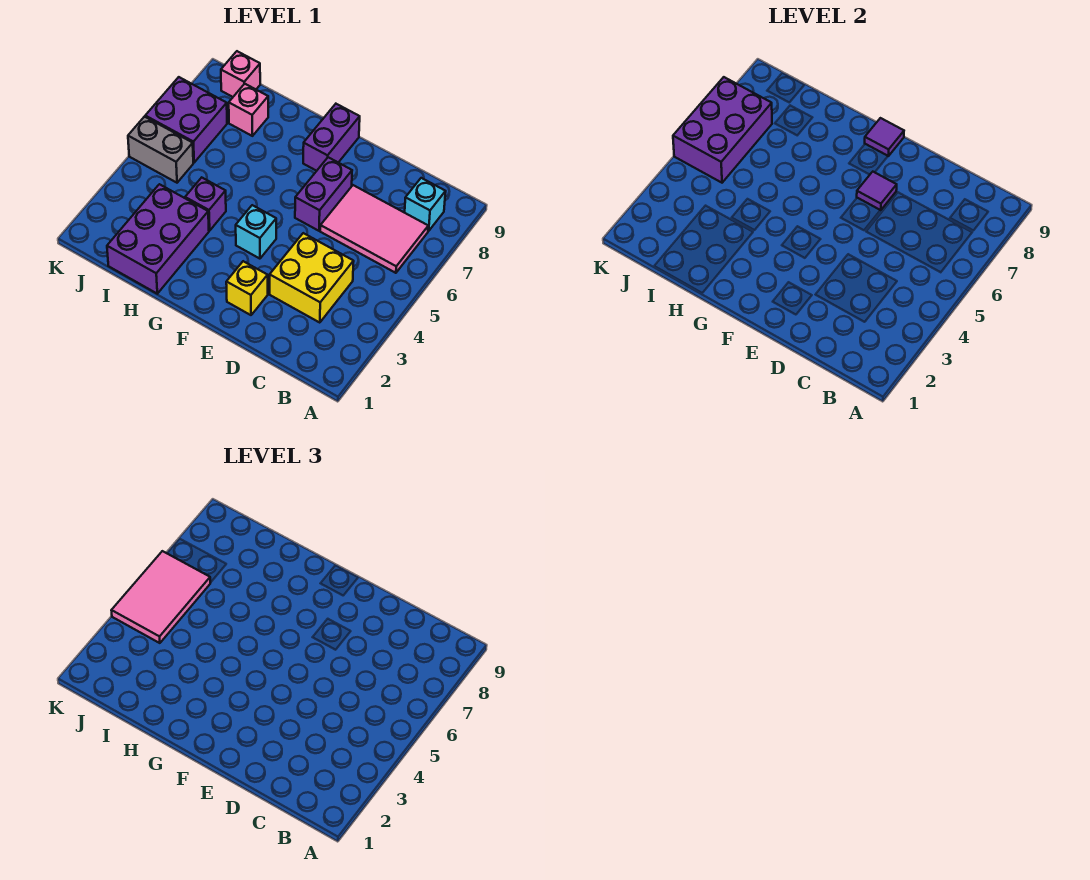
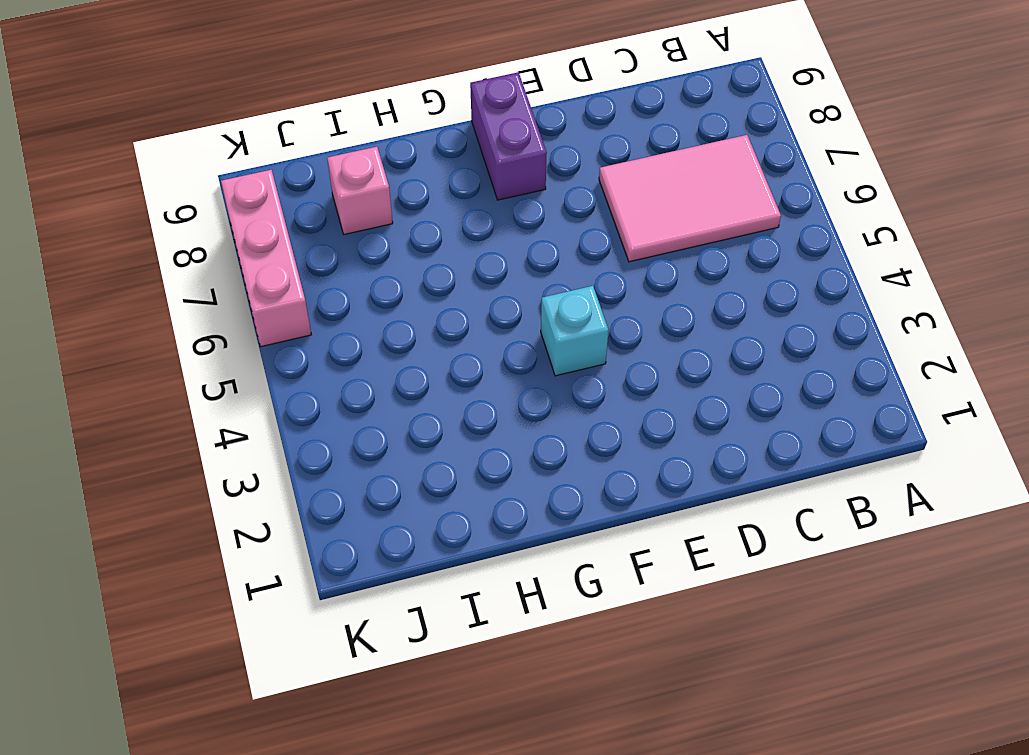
pink 1x3 brick [221,170,311,347] -> purple 2x2 brick [145,77,227,162]
none -> cyan 1x1 brick [405,178,446,231]
none -> yellow 2x2 brick [270,233,354,323]
none -> yellow 1x1 brick [226,261,268,315]

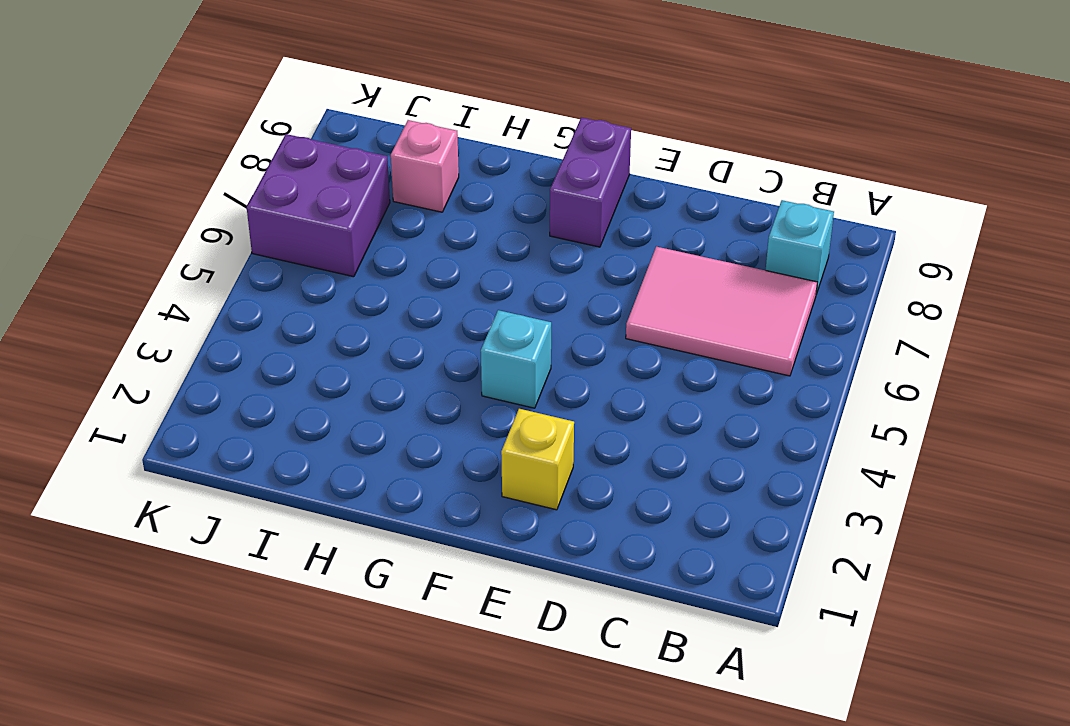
none -> yellow 2x2 brick [270,233,354,323]
none -> purple 1x2 brick [295,157,352,231]
none -> purple 2x3 brick [107,184,209,294]

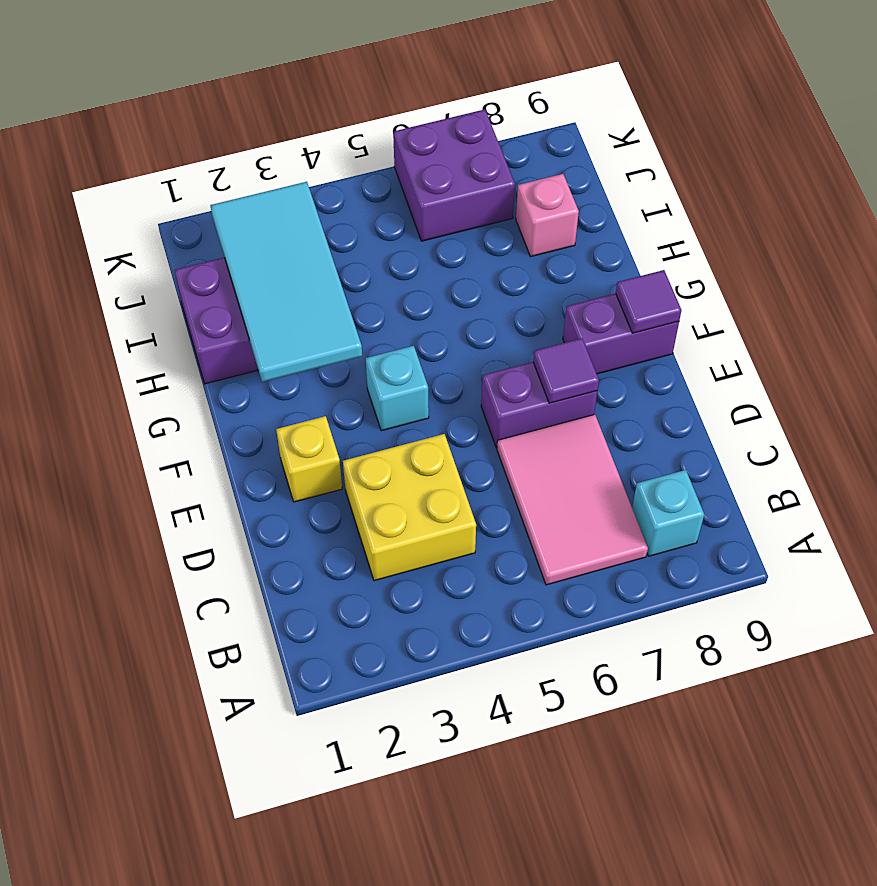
cyan 2x4 tile [210,182,362,382] -> none
none -> purple 1x1 brick [185,178,226,231]
none -> grey 1x2 brick [128,117,193,183]
none -> pink 1x1 brick [221,51,260,97]

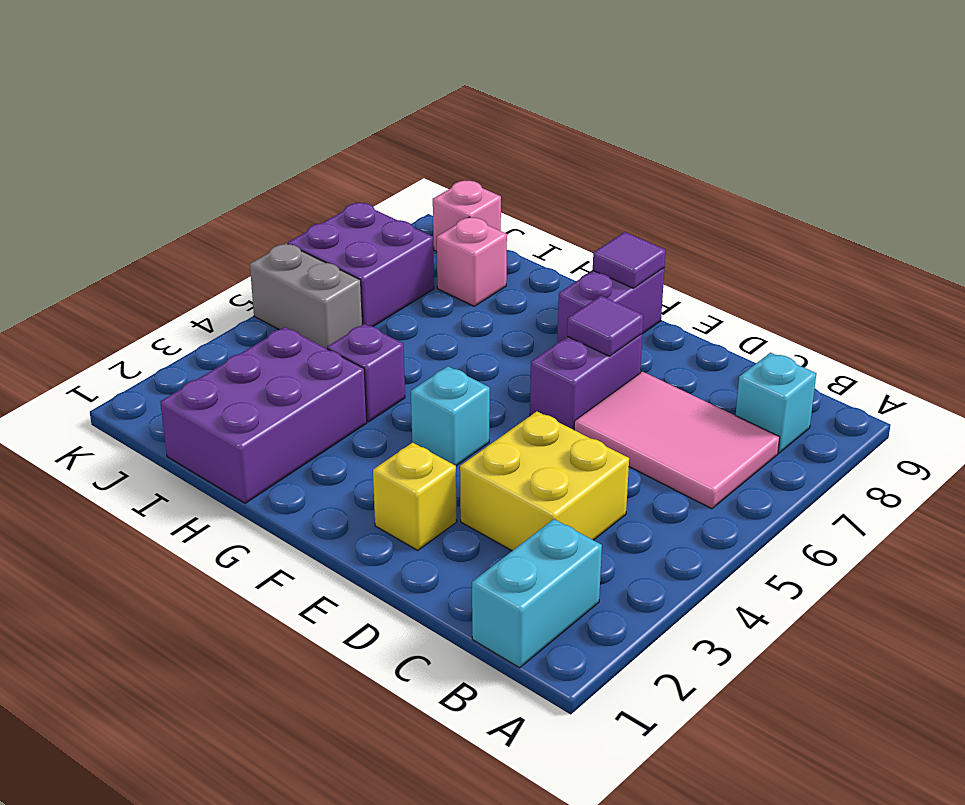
cyan 1x2 brick [472,519,602,668] -> none
none -> purple 2x3 brick [673,77,772,183]
none -> pink 2x3 tile [111,551,210,643]

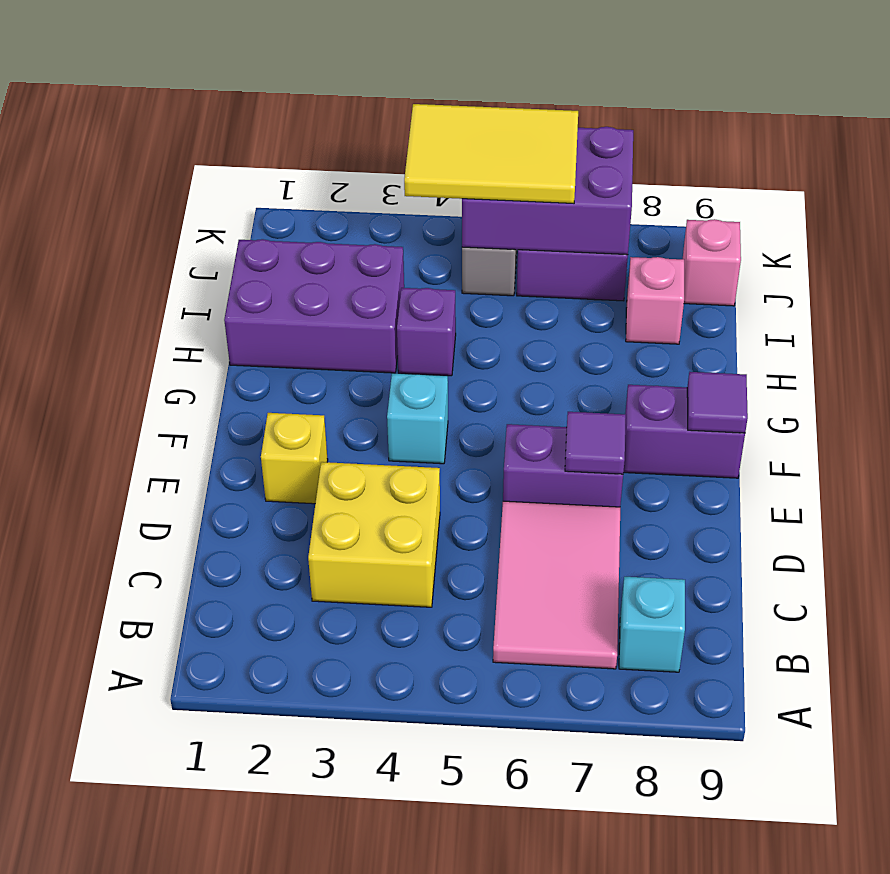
yellow 2x3 tile [404,104,578,203] -> pink 2x3 tile [111,551,210,643]

